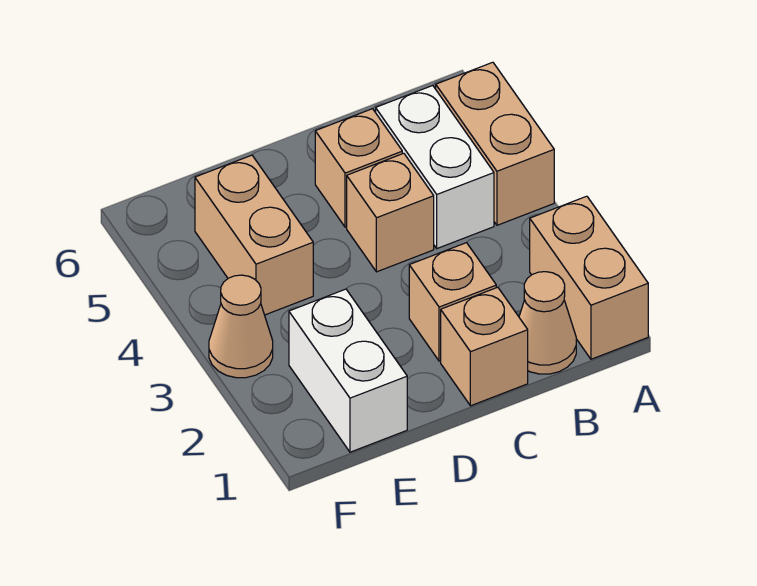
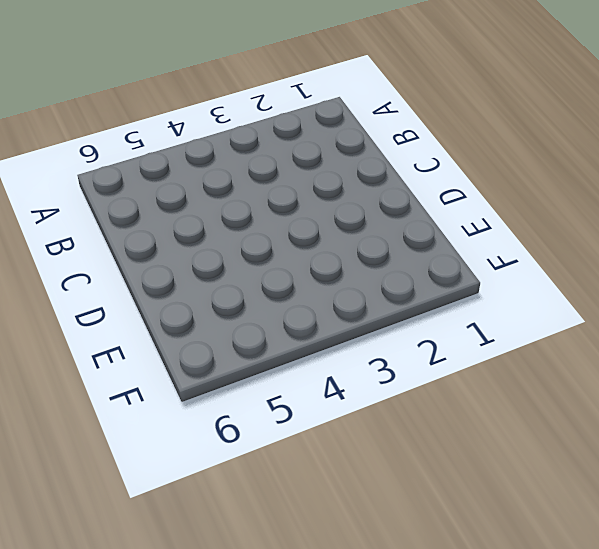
none -> tan 1x2 brick [530,196,648,359]
none -> tan 1x2 brick [436,62,554,225]

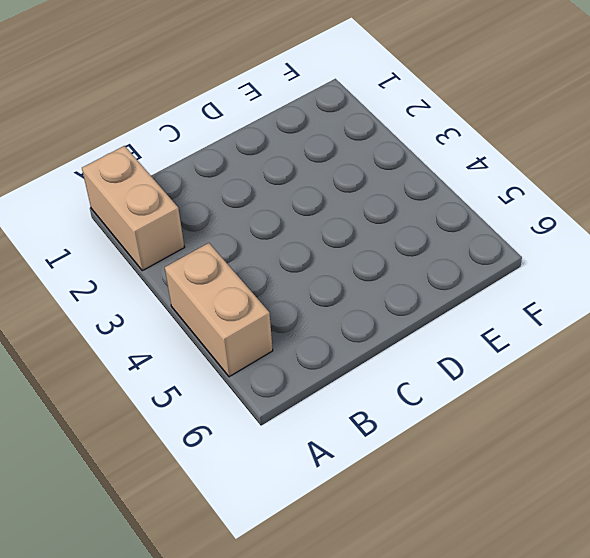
none -> tan 1x1 cone [519,272,576,374]
none -> white 1x2 brick [376,85,494,248]

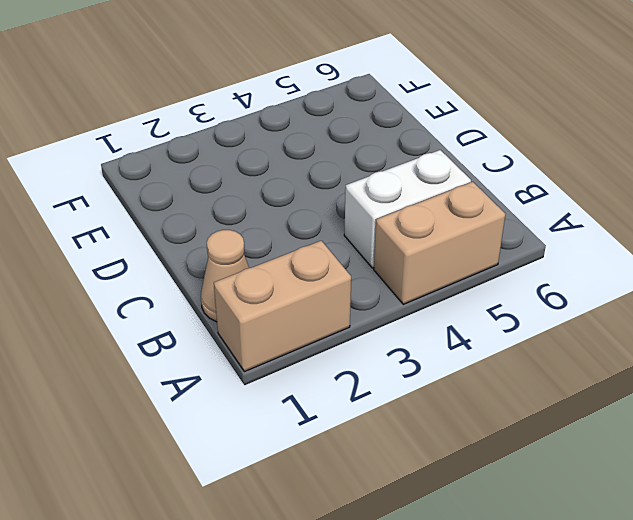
none -> tan 1x1 brick [441,287,528,406]
none -> tan 1x1 brick [409,243,496,361]

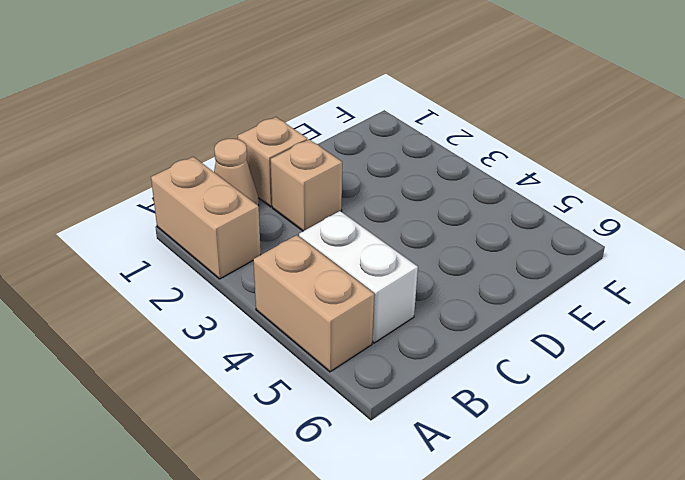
none -> tan 1x1 brick [347,153,434,272]
none -> tan 1x1 brick [315,109,402,227]

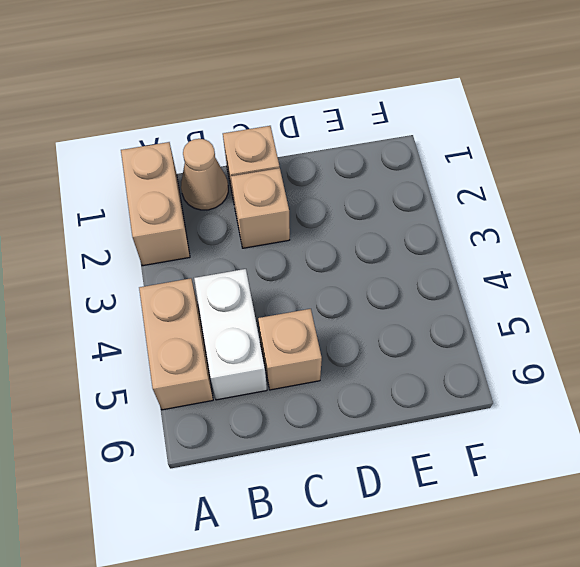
none -> tan 1x1 brick [347,153,434,272]
none -> white 1x2 brick [289,289,407,452]

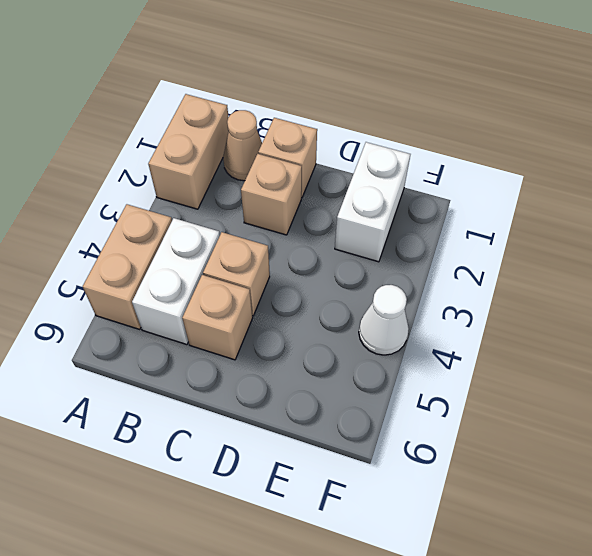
white 1x1 cone [359,285,409,355] -> none
none -> tan 1x2 brick [195,155,313,315]
none -> tan 1x1 cone [209,275,273,378]

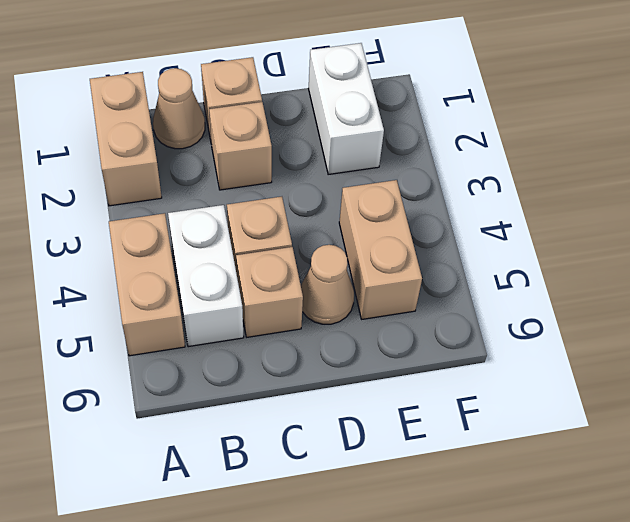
tan 1x1 cone [301,245,354,324] -> tan 1x1 cone moved to [209,275,273,378]

